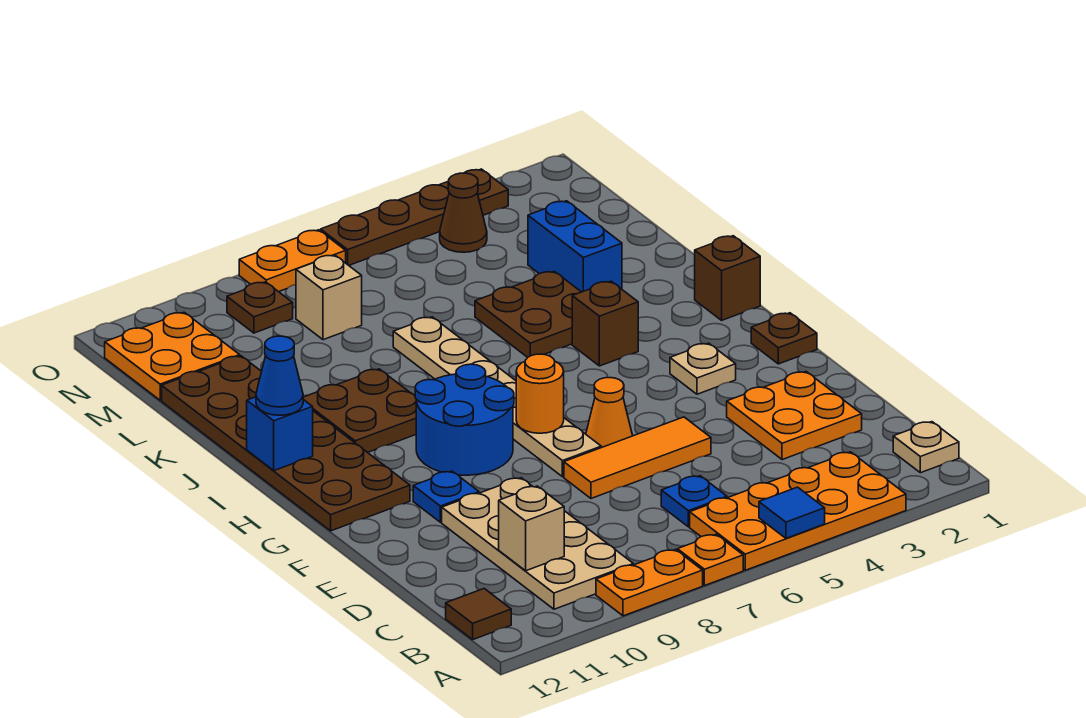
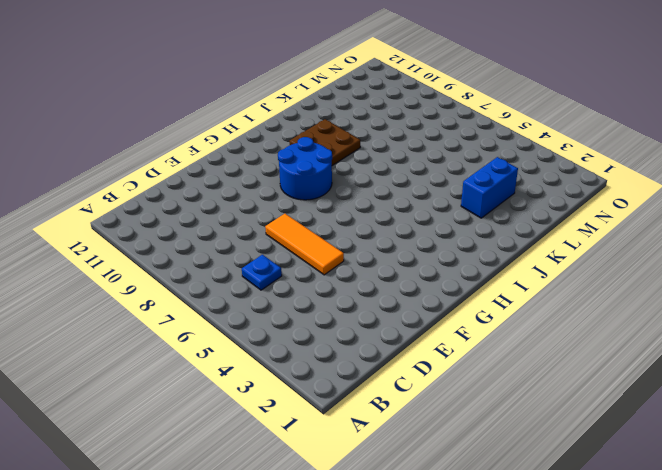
none -> orange 2x4 plate [690,452,906,570]
none -> orange 1x1 plate [677,534,743,586]
none -> orange 1x2 plate [596,550,703,616]
none -> tan 1x1 plate [893,422,959,473]

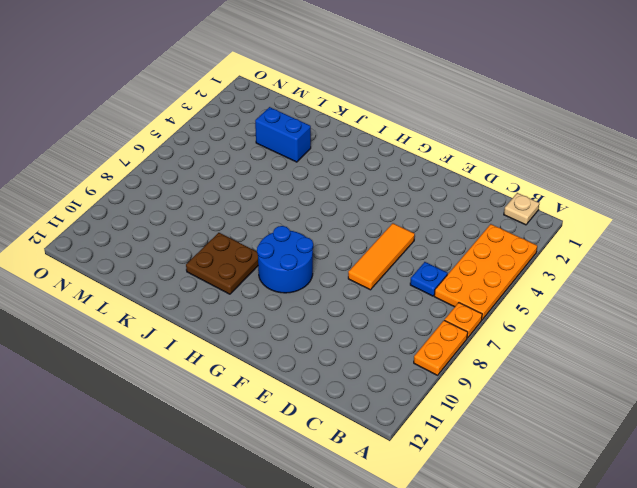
none -> tan 2x4 plate [442,478,633,609]
none -> brown 1x1 tile [446,589,511,640]
none -> orange 2x2 plate [727,372,862,460]
none -> orange 1x1 cone [586,378,633,448]

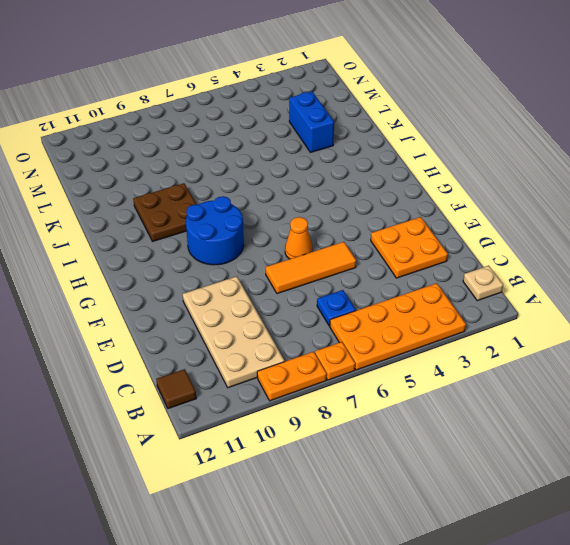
none -> tan 1x6 plate [393,317,601,477]
none -> blue 1x1 plate [413,471,479,522]
none -> brown 1x1 plate [751,313,817,364]
none -> tan 1x1 plate [670,343,736,394]

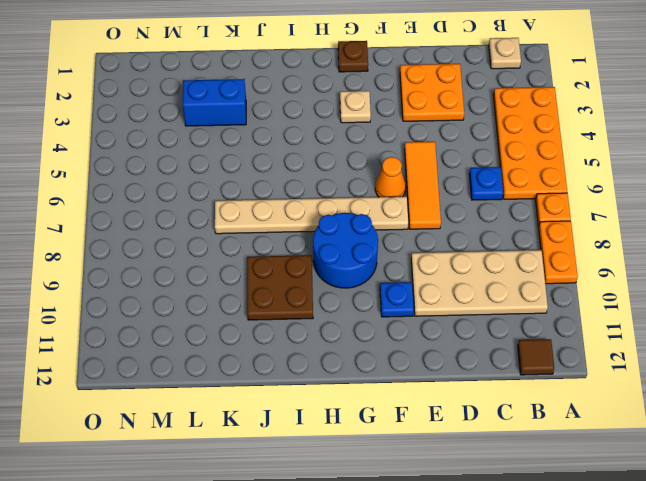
none -> brown 2x6 plate [162,356,410,531]
none -> brown 1x1 brick [695,236,760,320]
none -> brown 1x1 brick [572,281,638,366]
none -> brown 2x2 plate [475,271,581,357]

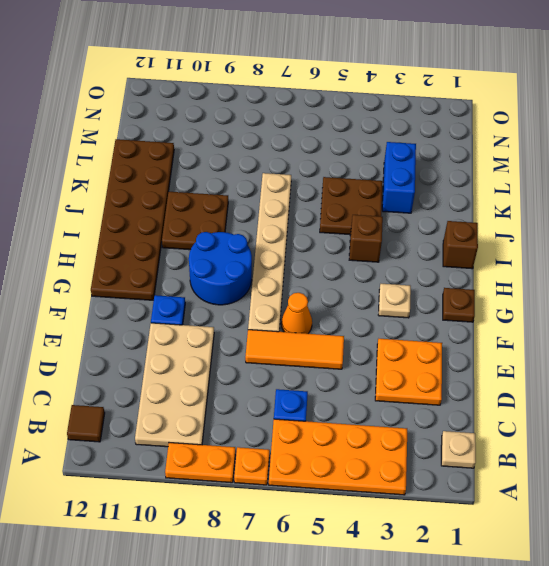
none -> tan 1x1 brick [296,255,362,340]
none -> orange 2x2 plate [105,312,240,400]
none -> brown 1x1 cone [440,173,487,252]
none -> brown 1x1 plate [227,282,293,333]

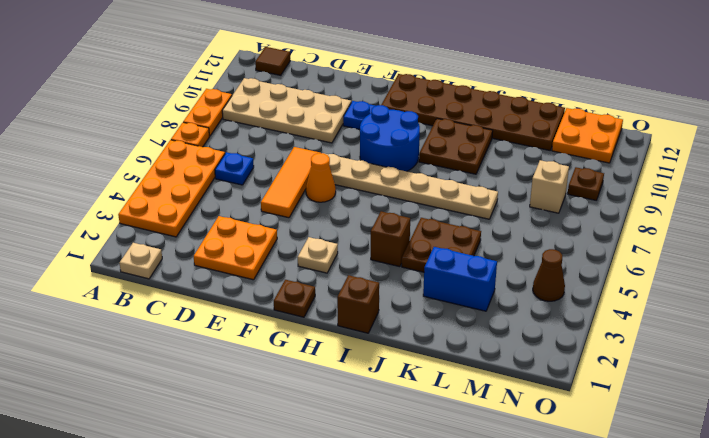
none -> brown 1x4 plate [321,169,508,265]
none -> orange 1x2 plate [239,230,346,292]
none -> blue 1x1 tile [759,487,825,538]
none -> tan 1x1 brick [499,486,564,571]

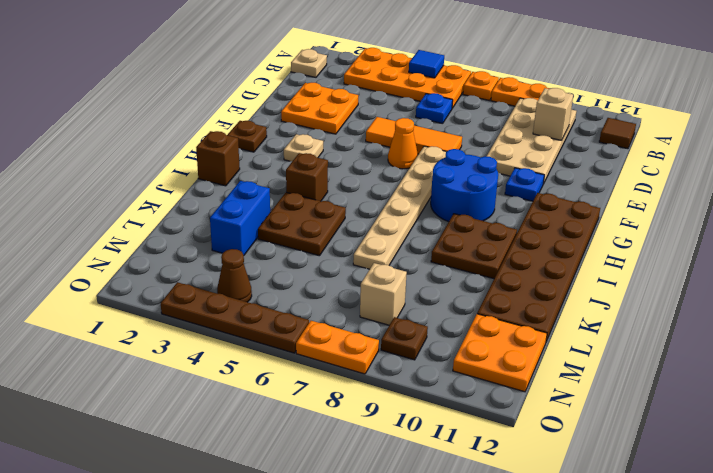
none -> orange 1x1 round brick [516,354,564,433]
none -> blue 1x1 brick [247,397,313,471]
none -> blue 1x1 cone [256,336,303,415]

